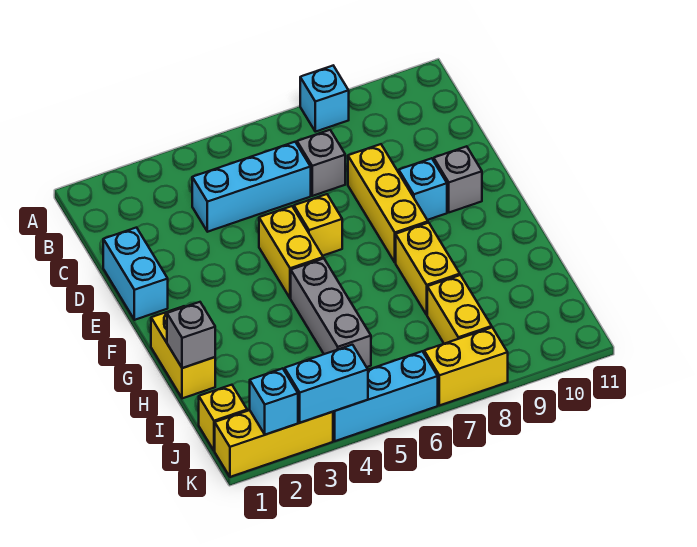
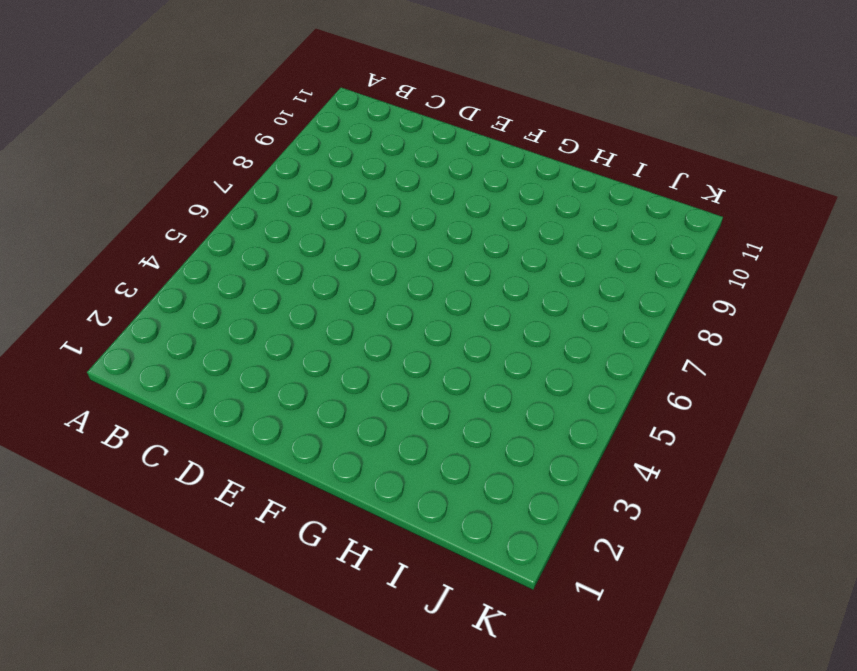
none -> cyan 1x1 brick [300,66,349,132]
none -> cyan 1x3 brick [192,142,311,232]
none -> grey 1x1 brick [297,130,345,196]

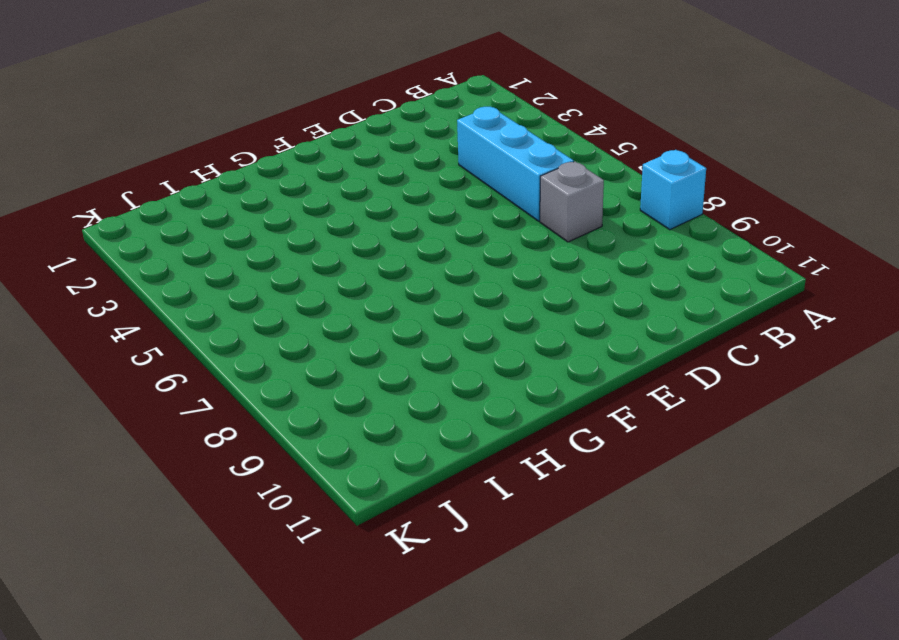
none -> cyan 1x2 brick [103,228,168,320]
none -> yellow 1x3 brick [348,144,428,263]
none -> yellow 1x2 brick [259,206,323,298]

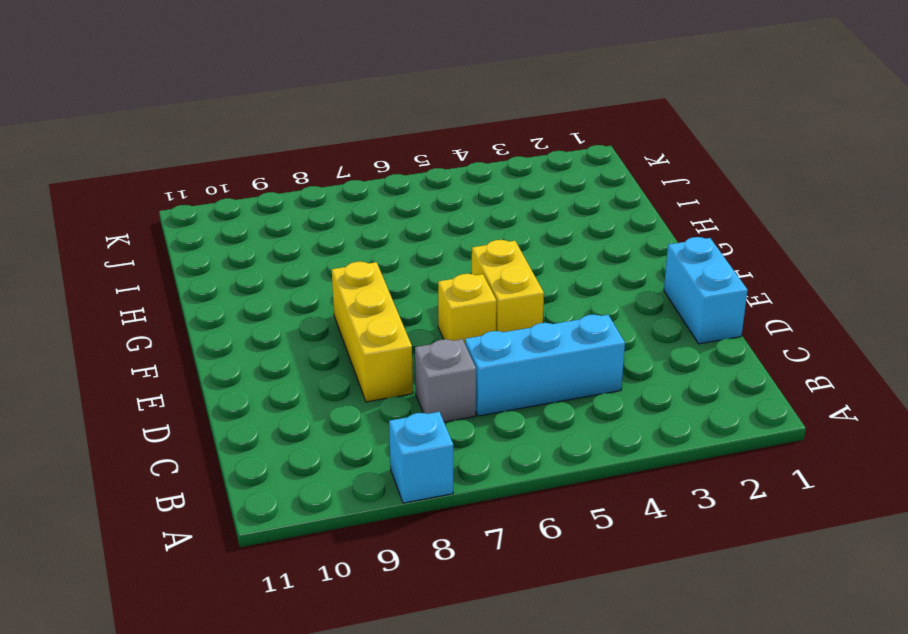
none -> cyan 1x1 brick [399,158,447,220]
none -> grey 1x1 brick [434,146,482,212]
none -> yellow 1x2 brick [151,306,215,398]

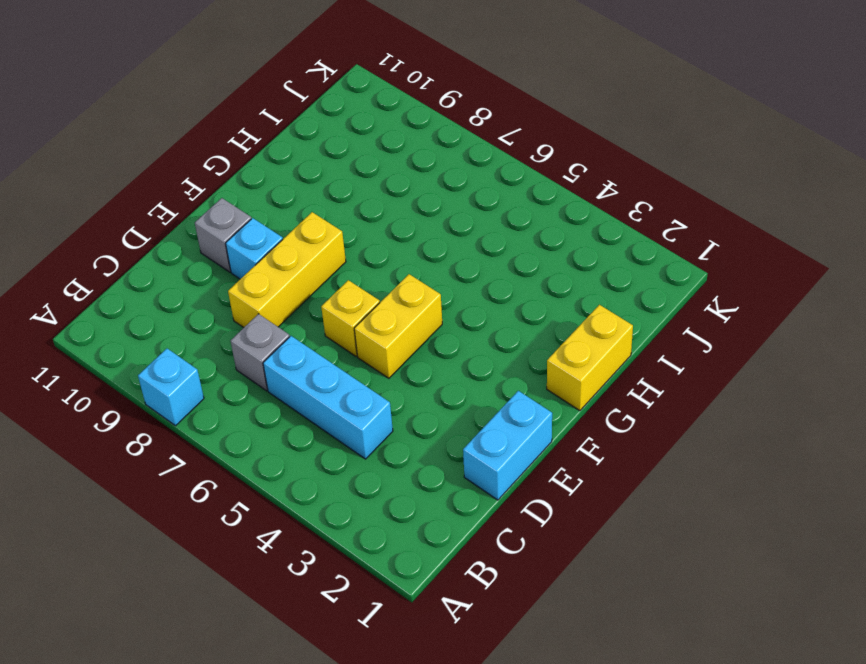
none -> grey 1x3 brick [291,258,371,367]
none -> yellow 1x2 brick [396,223,460,315]
none -> yellow 1x2 brick [427,275,492,344]

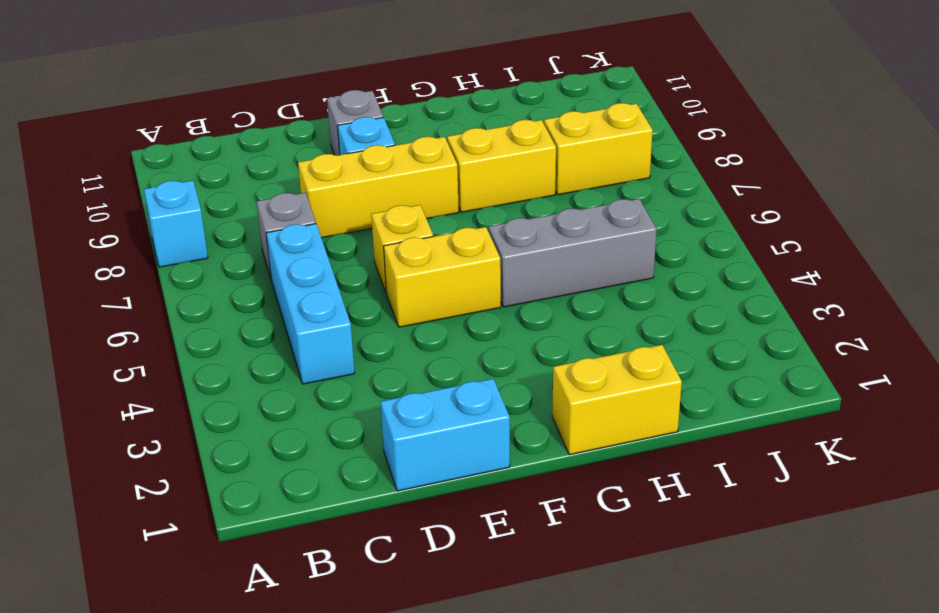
none -> yellow 1x1 brick [199,385,247,451]
none -> yellow 1x3 brick [215,410,333,477]
none -> cyan 1x3 brick [333,351,438,441]

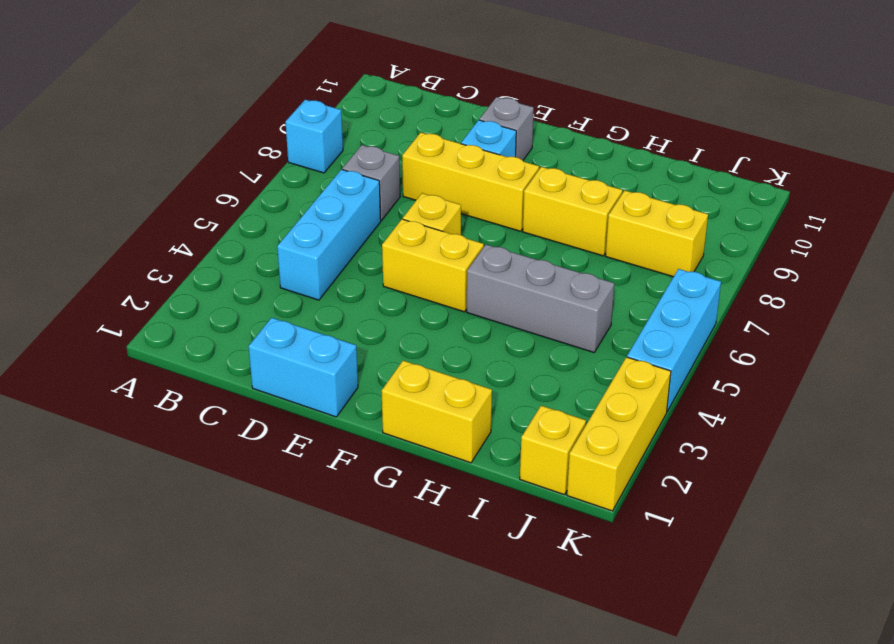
none -> yellow 1x2 brick [424,327,508,405]
none -> grey 1x1 brick [167,302,215,368]
none -> cyan 1x1 brick [250,368,298,435]

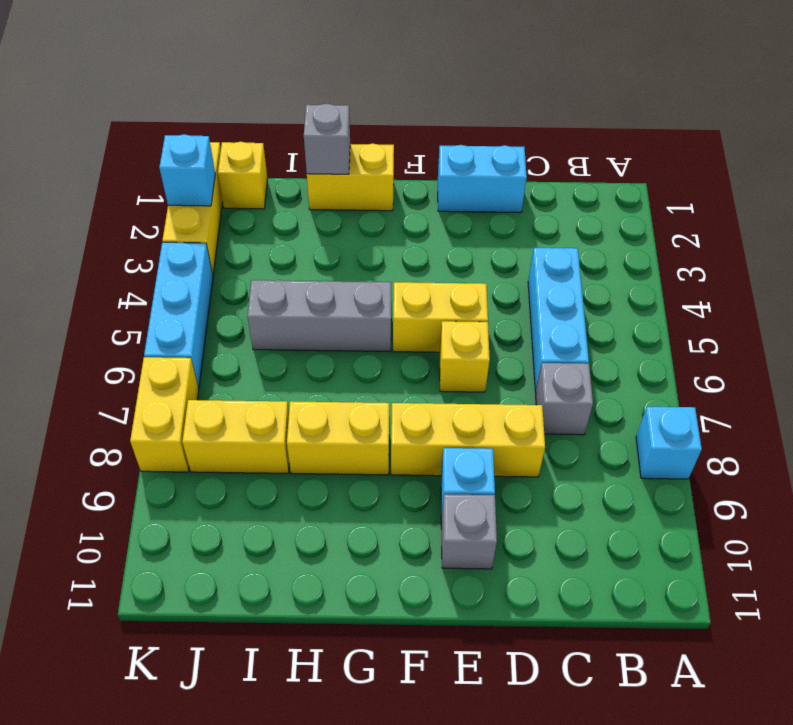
none -> cyan 1x2 brick [285,345,368,423]

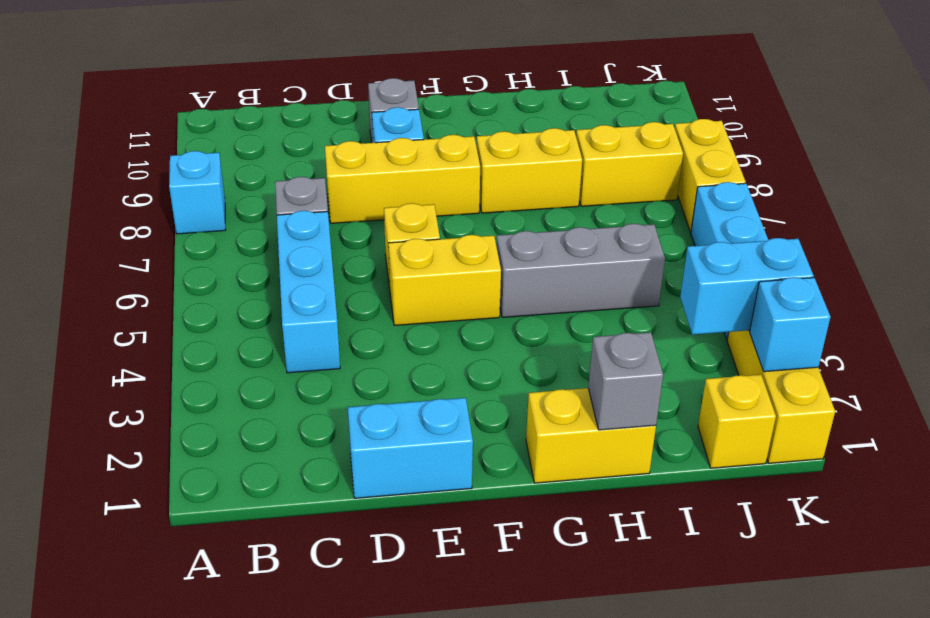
cyan 1x2 brick [680,238,814,335] -> cyan 1x2 brick turned to [285,345,368,423]

